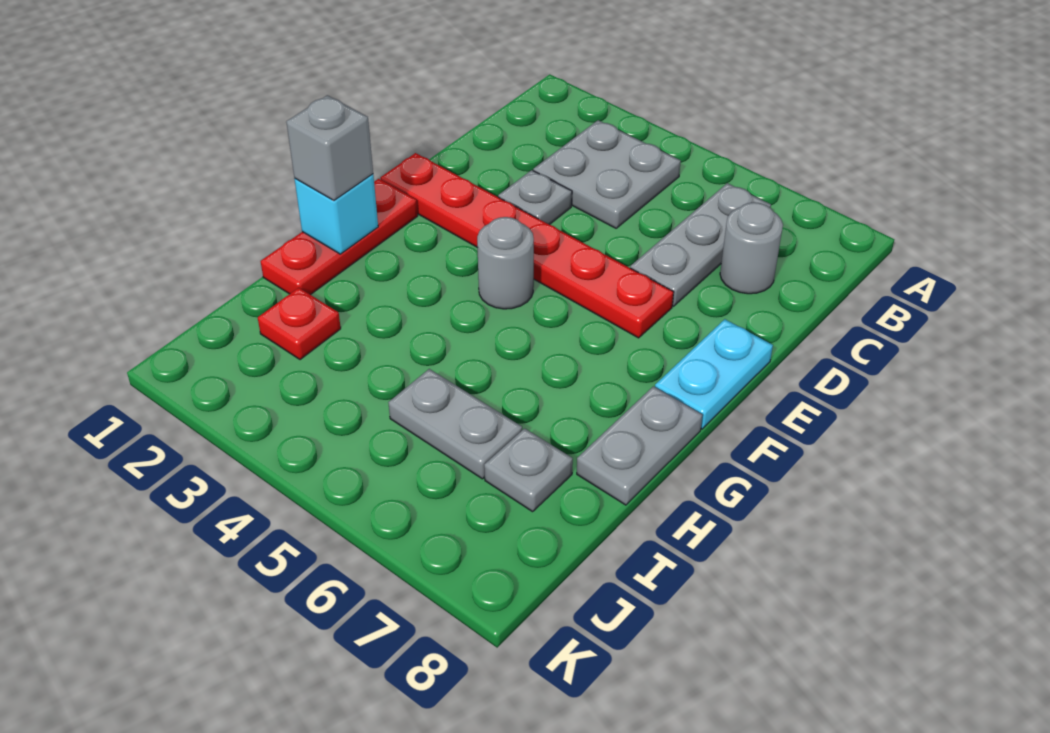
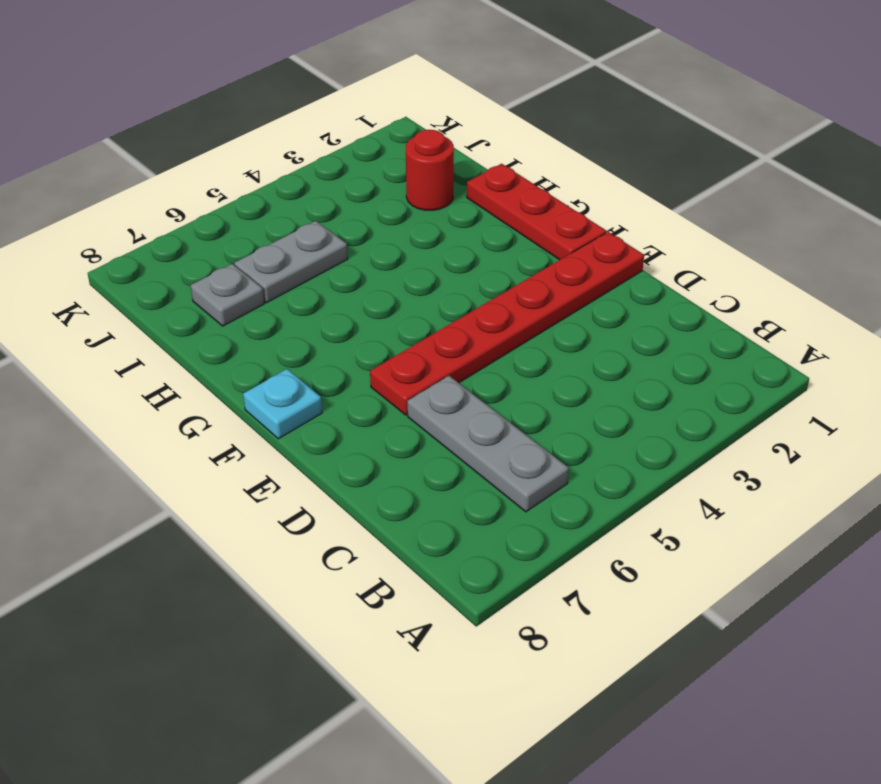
cyan 1x1 plate [243,369,322,439] -> cyan 1x2 plate [655,319,773,429]
red 1x1 round brick [406,130,454,210] -> red 1x1 plate [258,288,341,360]
none -> grey 2x2 plate [533,120,681,228]
none -> grey 1x1 round brick [720,202,783,294]
none -> grey 1x1 plate [498,170,572,225]

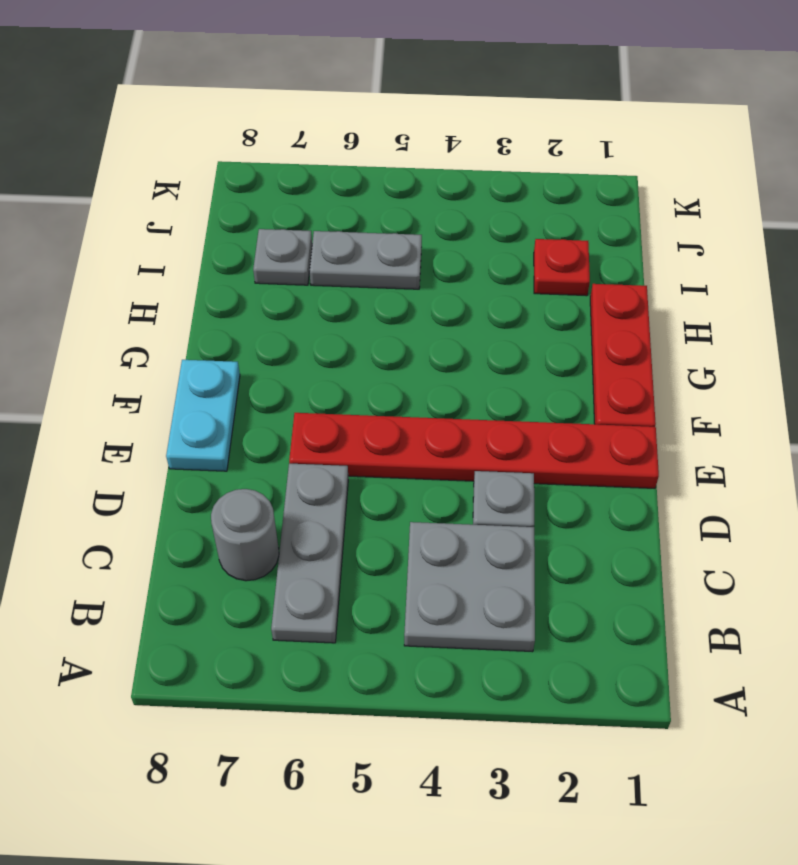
none -> grey 1x1 round brick [477,217,534,309]
none -> grey 1x2 plate [577,386,702,505]
none -> cyan 1x1 brick [295,174,378,254]

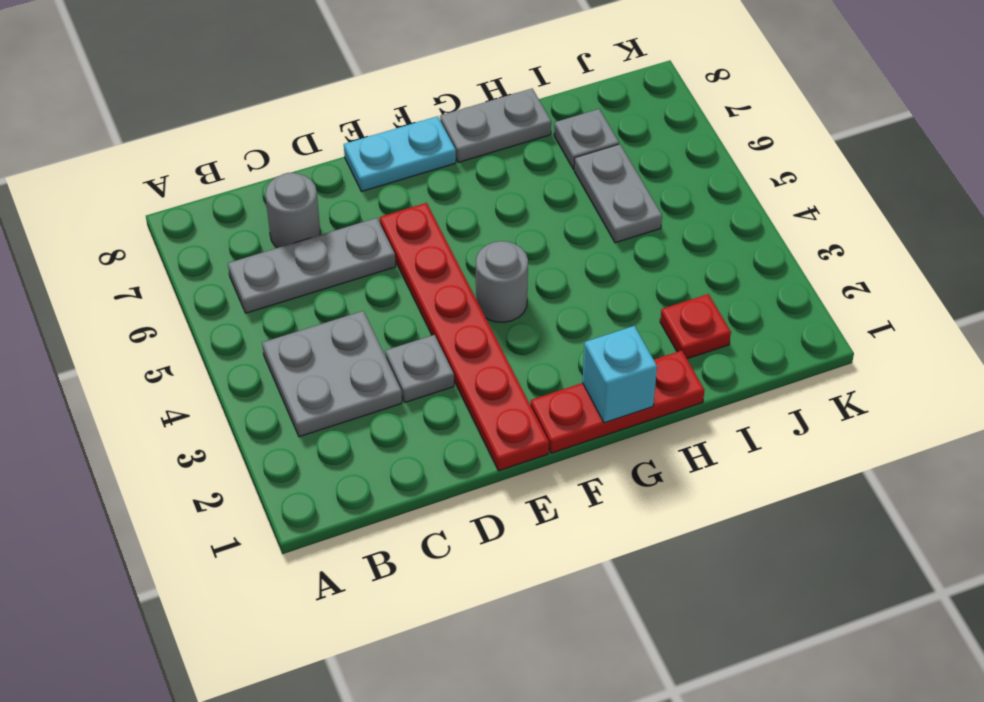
none -> grey 1x1 brick [286,95,373,200]

